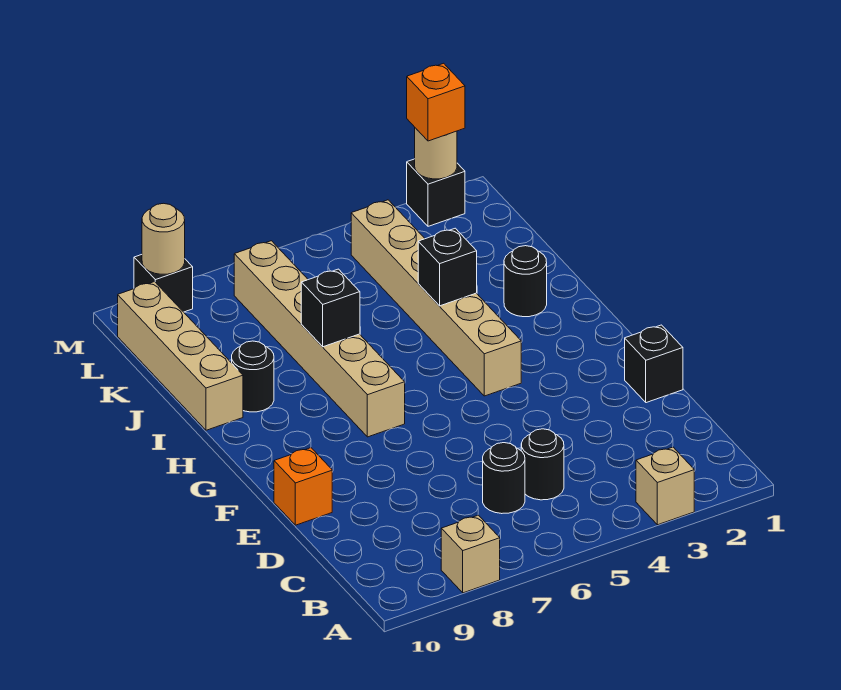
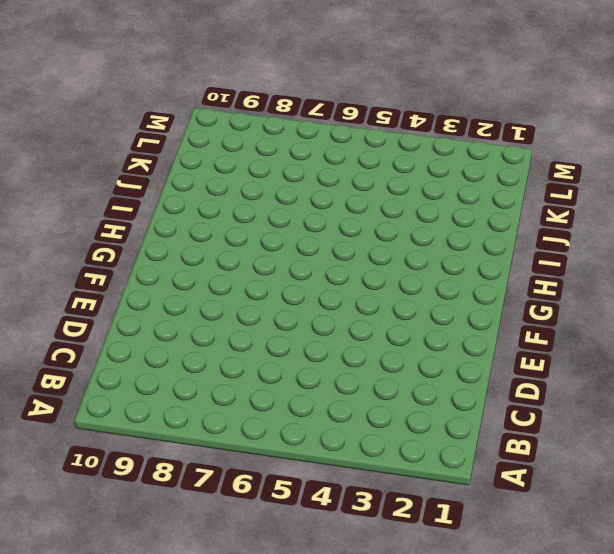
none -> tan 1x1 brick [636,447,694,525]
none -> tan 1x1 brick [441,515,500,593]
none -> black 1x1 round brick [521,429,564,500]

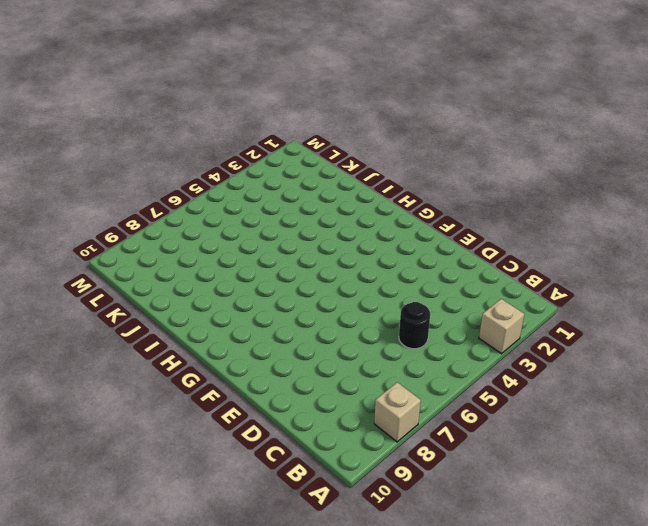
none -> black 1x1 round brick [483,443,525,514]
none -> black 1x1 brick [625,325,683,403]
none -> orange 1x1 brick [274,448,332,525]

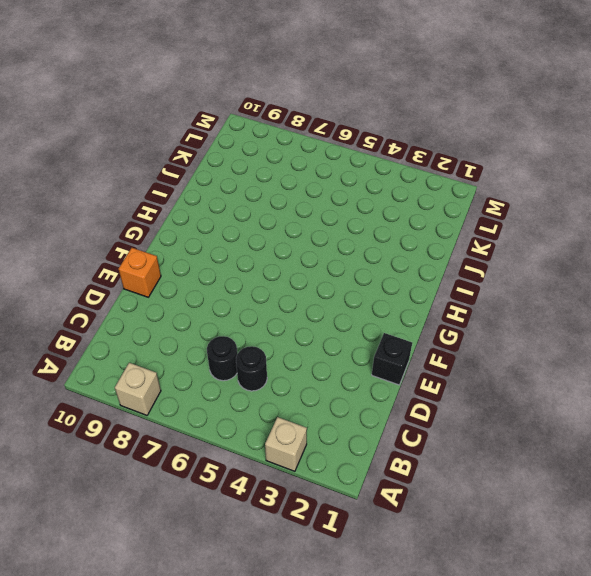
none -> tan 1x6 brick [351,200,521,396]
none -> tan 1x6 brick [234,241,405,437]
none -> black 1x1 round brick [504,246,547,317]

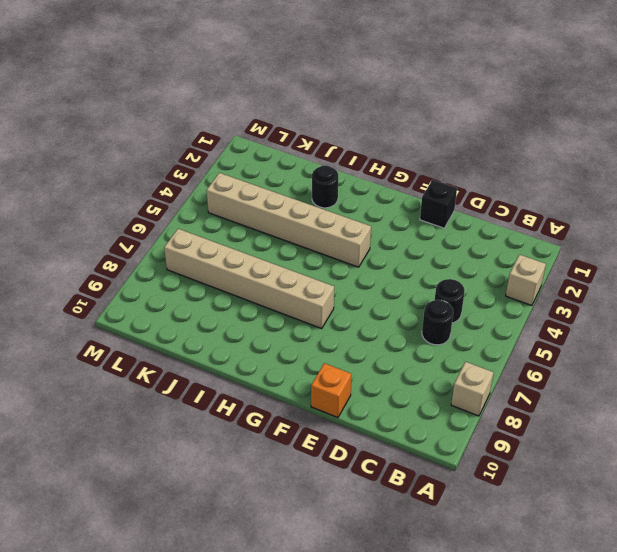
none -> black 1x1 round brick [232,341,274,412]
none -> tan 1x4 brick [118,282,243,430]
none -> black 1x1 brick [407,159,465,226]

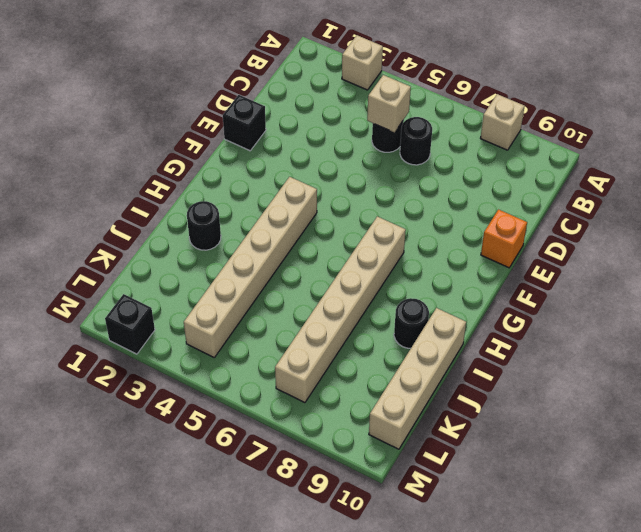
tan 1x1 brick [367,75,411,132] -> none
none -> black 1x1 brick [134,255,193,312]
none -> black 1x1 brick [418,228,477,306]
none -> black 1x1 brick [301,269,360,347]

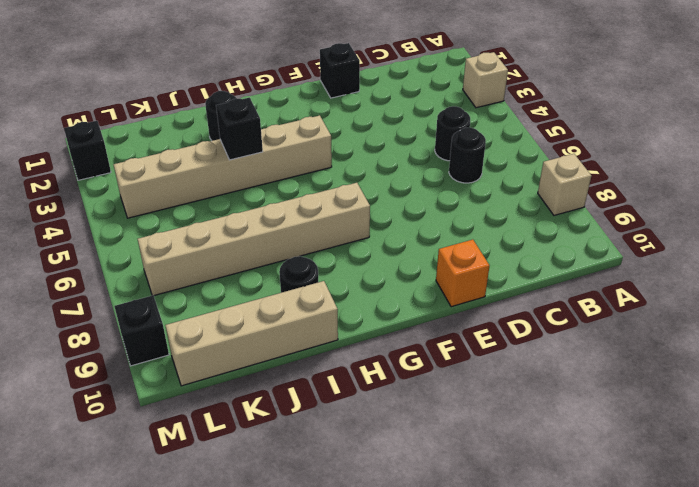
none -> black 1x1 brick [301,269,360,347]
none -> tan 1x1 round brick [415,128,457,179]
none -> tan 1x1 round brick [142,203,185,274]

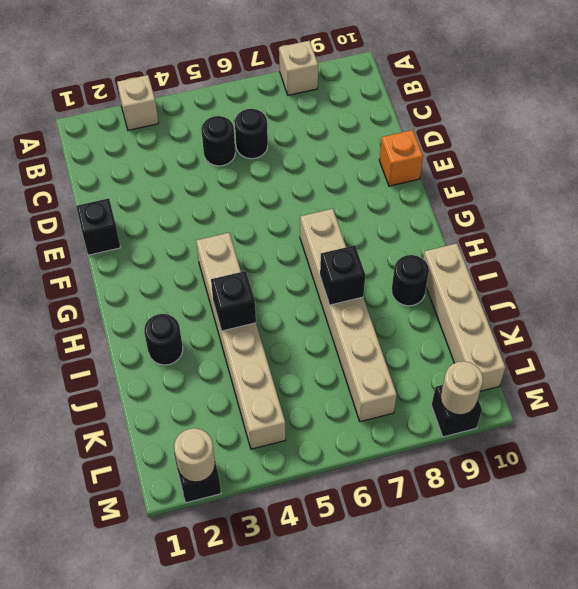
none -> orange 1x1 brick [407,63,465,141]

